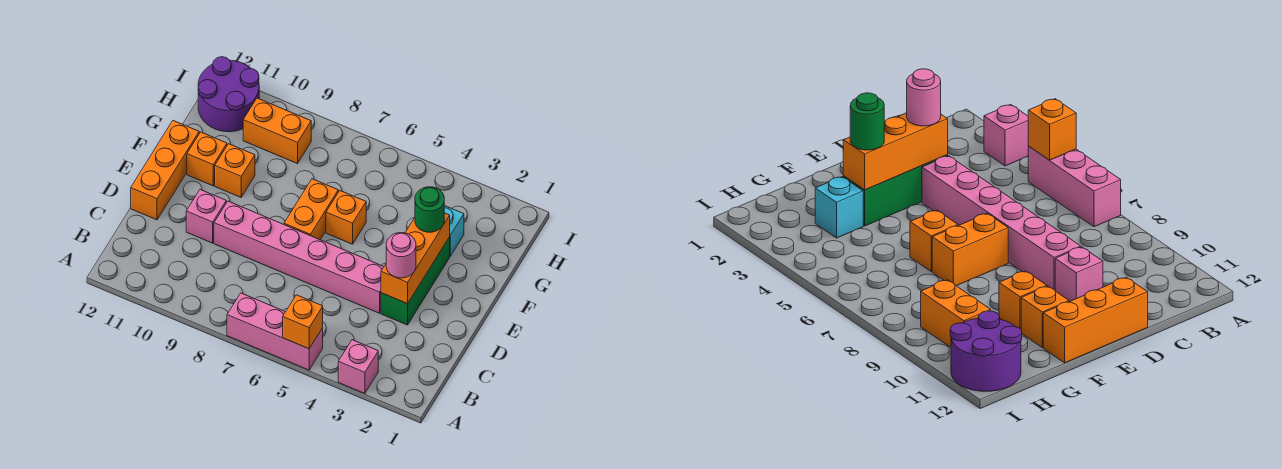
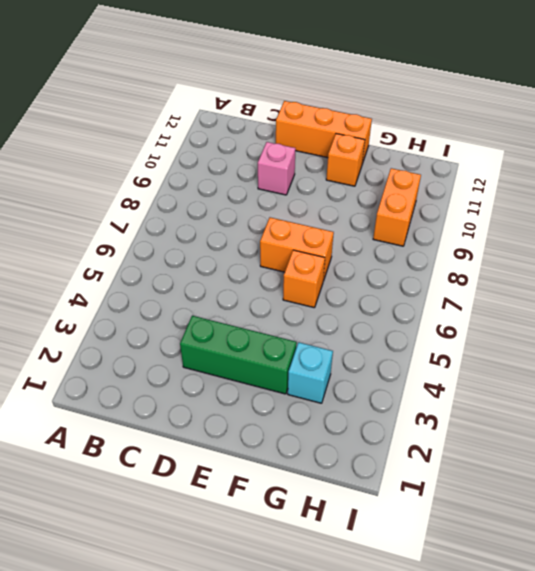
none -> pink 1x1 brick [338,340,378,394]
none -> pink 1x3 brick [227,293,323,370]
none -> pink 1x6 brick [214,201,384,313]

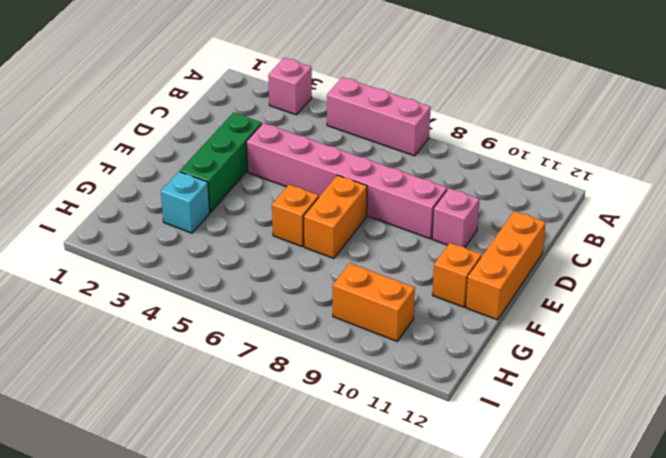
none -> orange 1x1 brick [215,144,255,197]
none -> purple 2x2 round brick [198,57,259,132]
none -> orange 1x1 brick [283,295,323,349]

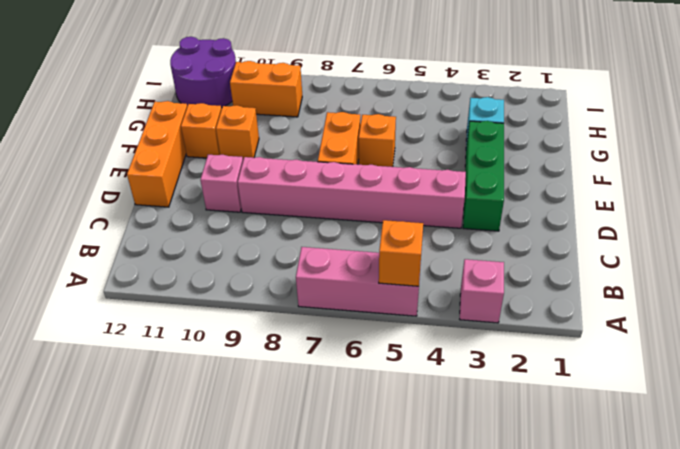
none -> orange 1x3 brick [381,213,450,304]
none -> pink 1x1 round brick [386,233,416,278]
none -> green 1x1 round brick [415,187,444,232]

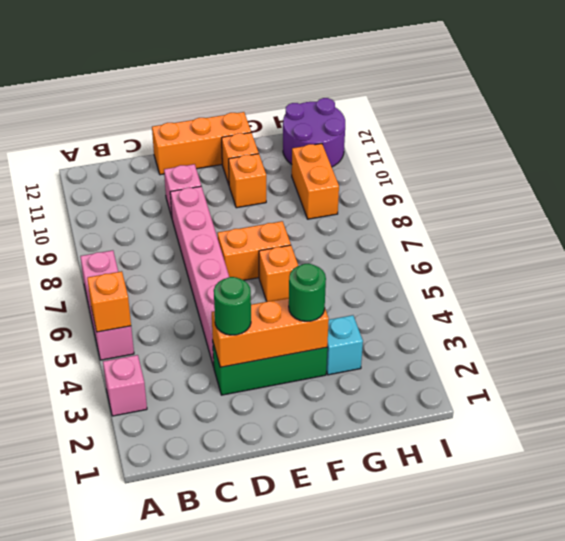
green 1x1 round brick [214,277,251,335] -> pink 1x1 round brick [386,233,416,278]

